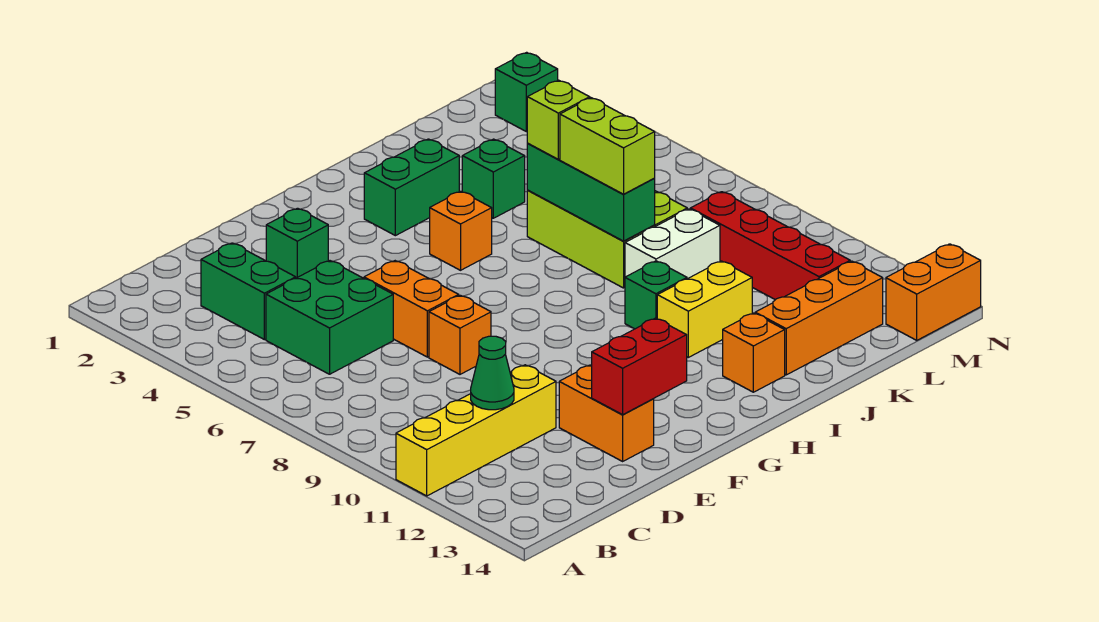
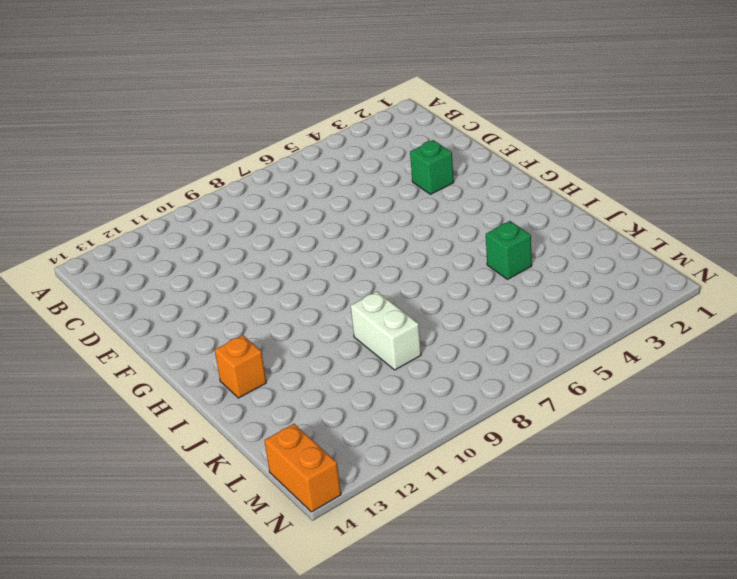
none -> yellow 1x4 brick [396,365,556,496]
none -> green 1x2 brick [201,243,296,340]
none -> green 2x2 brick [266,261,393,374]

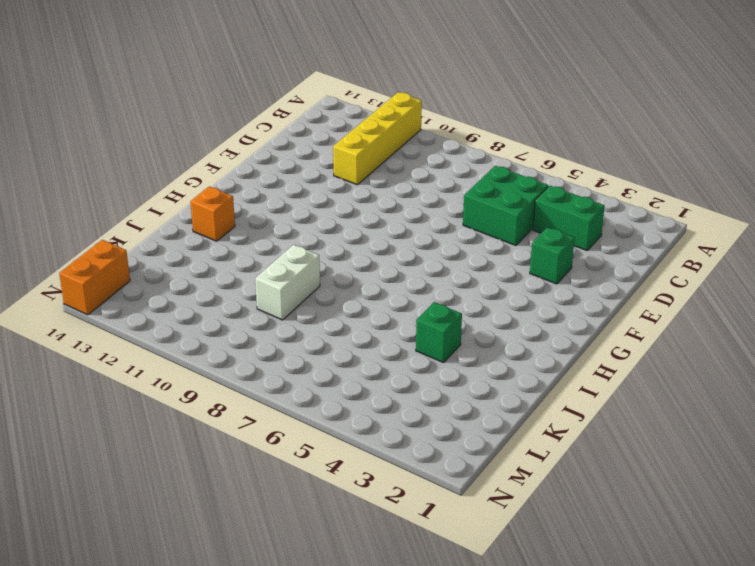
none -> orange 1x2 brick [364,261,459,357]
none -> orange 1x1 brick [429,295,491,374]
none -> orange 1x2 brick [559,365,654,461]

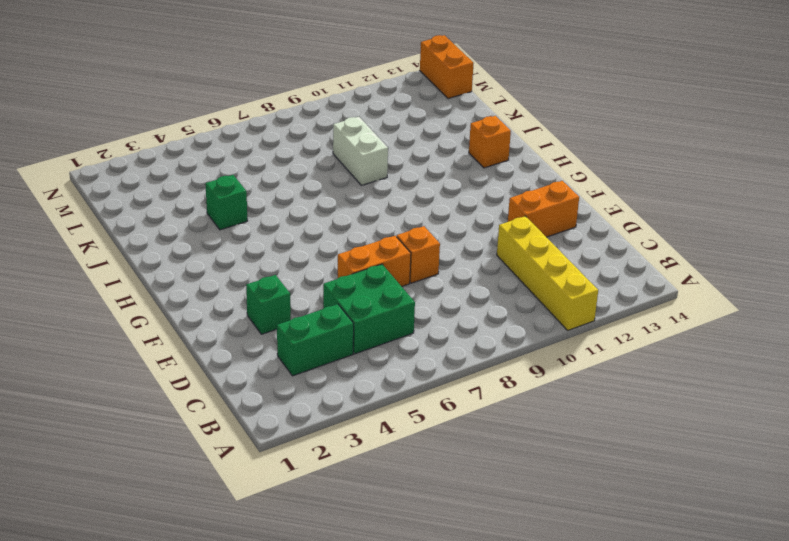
none -> green 1x2 brick [364,139,459,236]
none -> orange 1x1 brick [430,191,492,270]
none -> green 1x1 brick [625,261,687,329]

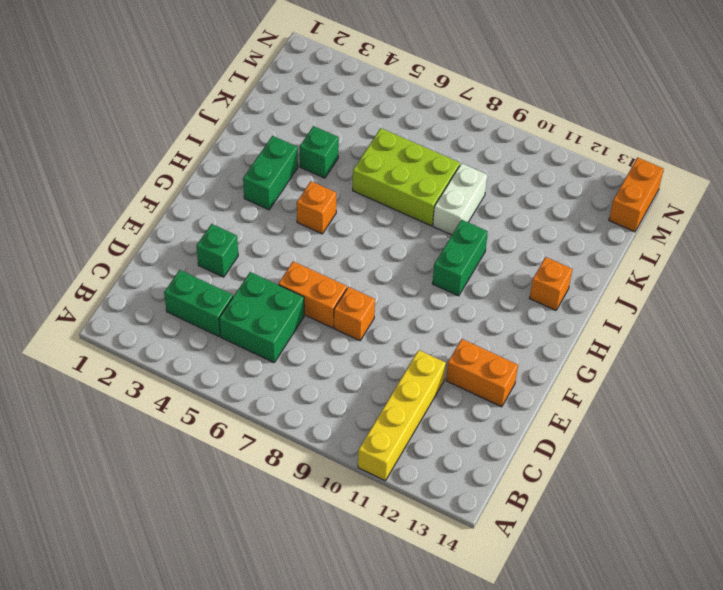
green 1x2 brick [432,220,488,296] -> green 1x1 brick [625,261,687,329]
none -> yellow 1x2 brick [657,261,752,357]
none -> orange 1x3 brick [755,261,883,375]
none -> red 1x4 brick [690,192,850,300]

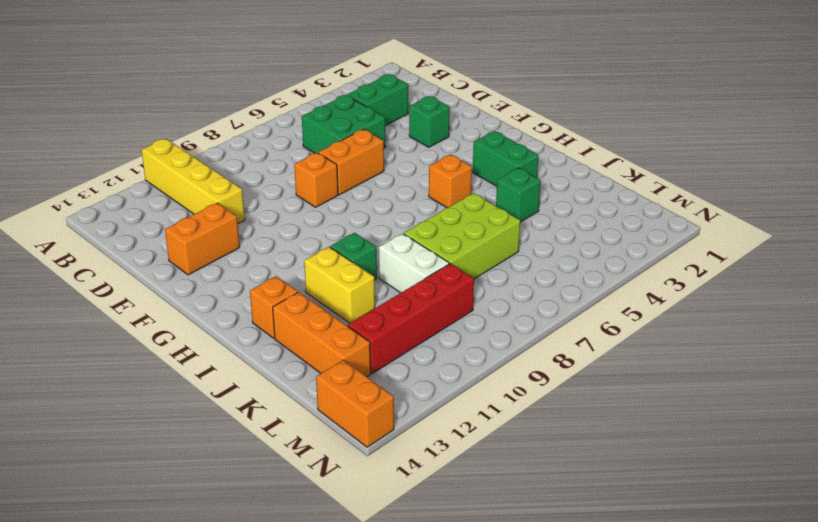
none -> green 1x1 brick [495,52,558,132]
none -> green 1x1 cone [471,336,514,410]
none -> red 1x2 brick [591,318,687,415]

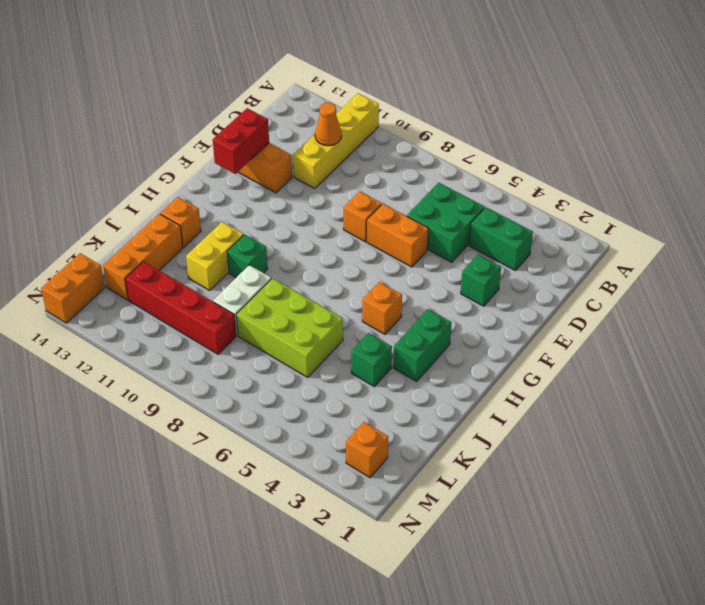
orange 1x1 cone [315,103,341,146] -> green 1x1 cone [471,336,514,410]
orange 1x1 brick [346,422,388,478] -> green 1x1 brick [495,52,558,132]
none -> green 1x3 brick [527,144,655,241]
none -> lime 1x1 brick [527,80,590,159]
none -> lime 1x2 brick [560,98,655,194]

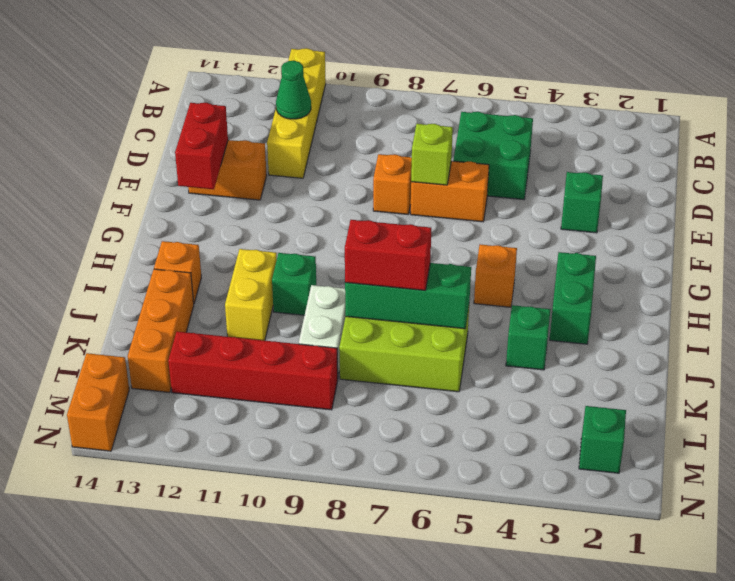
lime 1x1 brick [411,124,453,185] -> lime 1x1 brick moved to [527,80,590,159]
red 1x2 brick [345,220,431,290] -> lime 1x2 brick [560,98,655,194]
none -> green 1x2 brick [201,243,296,340]

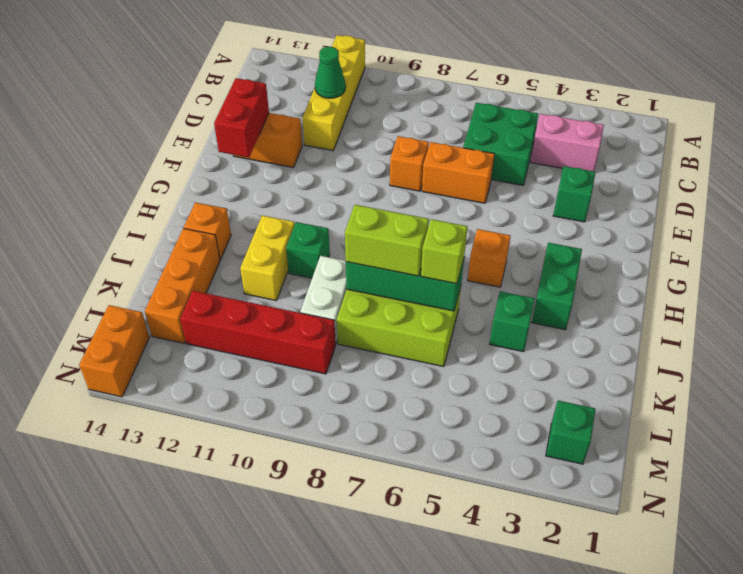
pink 1x2 brick [531,114,604,171] -> green 1x2 brick [201,243,296,340]

